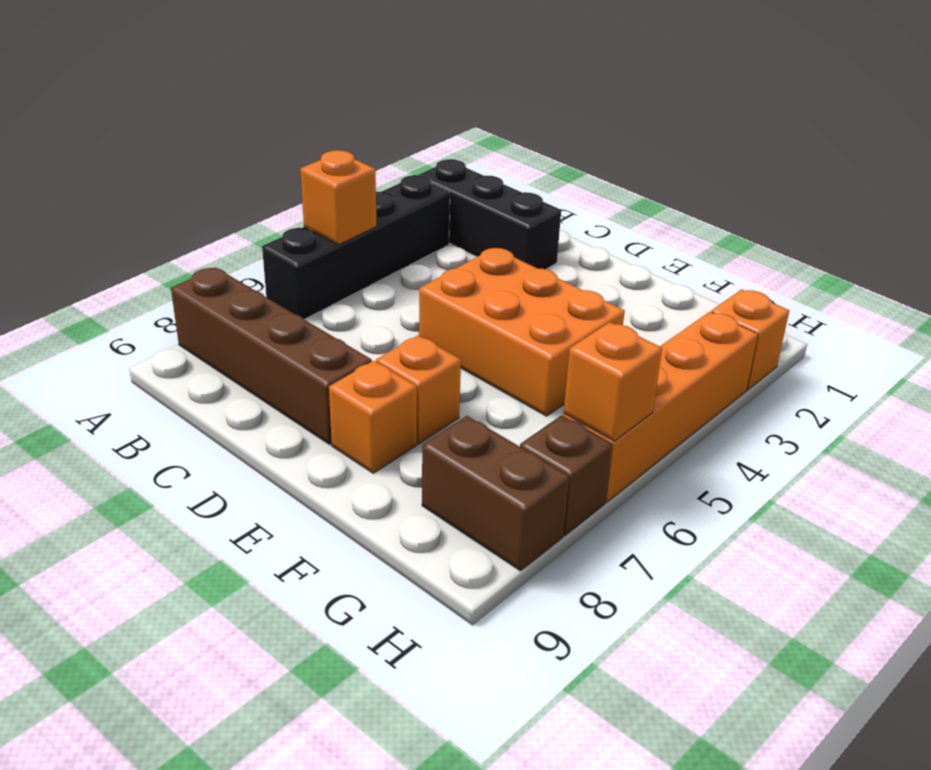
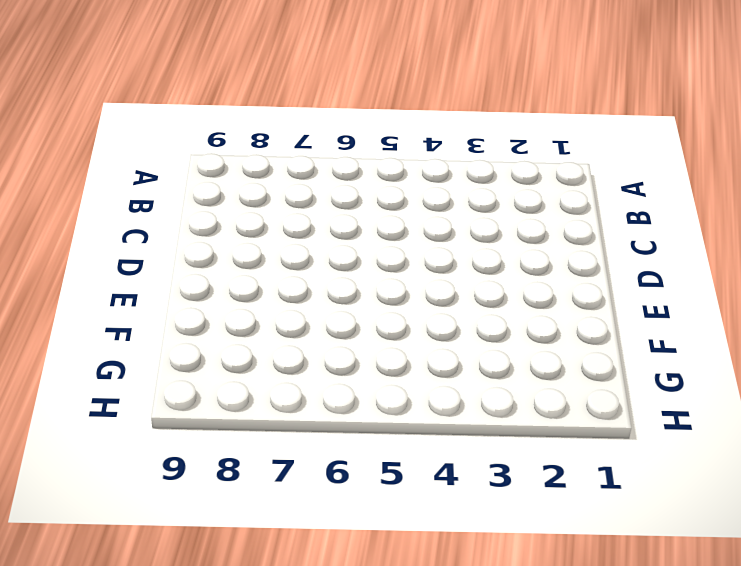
none -> black 1x3 brick [419,159,561,269]
none -> black 1x4 brick [262,175,450,320]
none -> brown 1x4 brick [171,267,372,444]

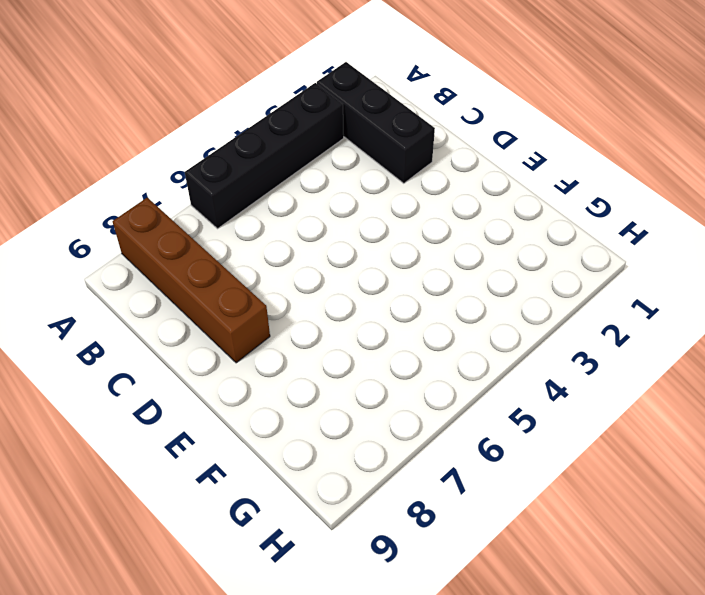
none -> orange 2x3 brick [419,248,625,416]
none -> orange 1x1 brick [376,335,461,444]
none -> orange 1x1 brick [329,361,417,473]

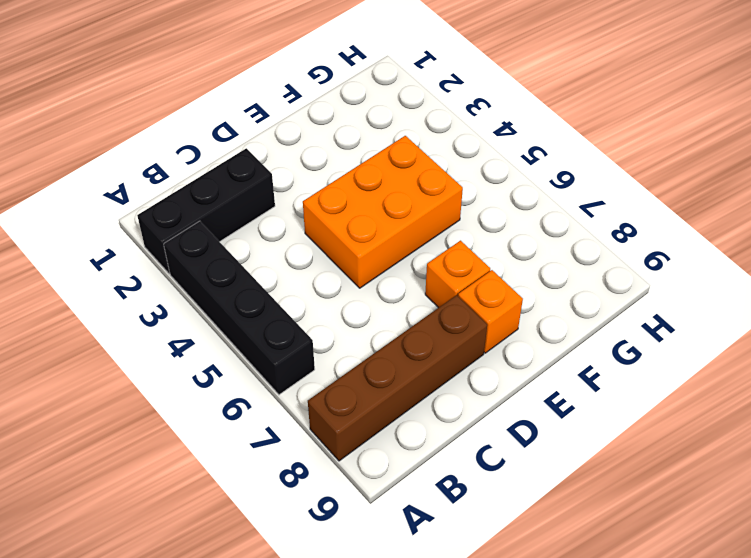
none -> brown 1x2 brick [422,416,569,571]
none -> orange 1x1 brick [711,289,789,390]
none -> orange 1x4 brick [563,312,758,502]

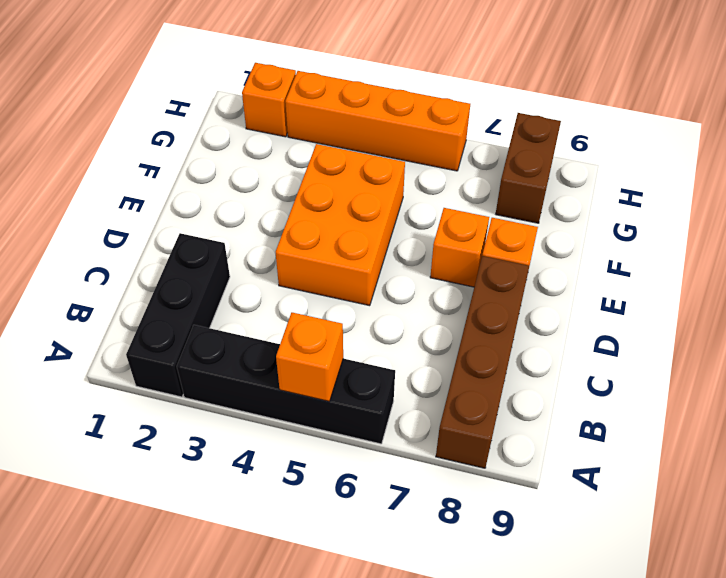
none -> brown 1x1 brick [520,415,612,535]
none -> orange 1x1 brick [564,322,662,441]

